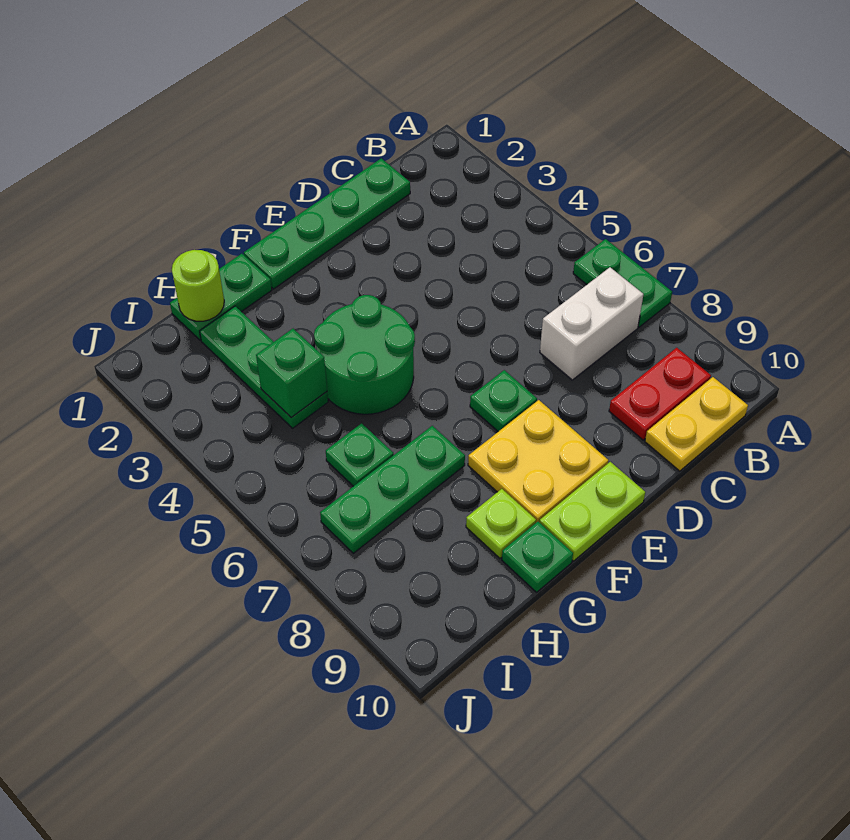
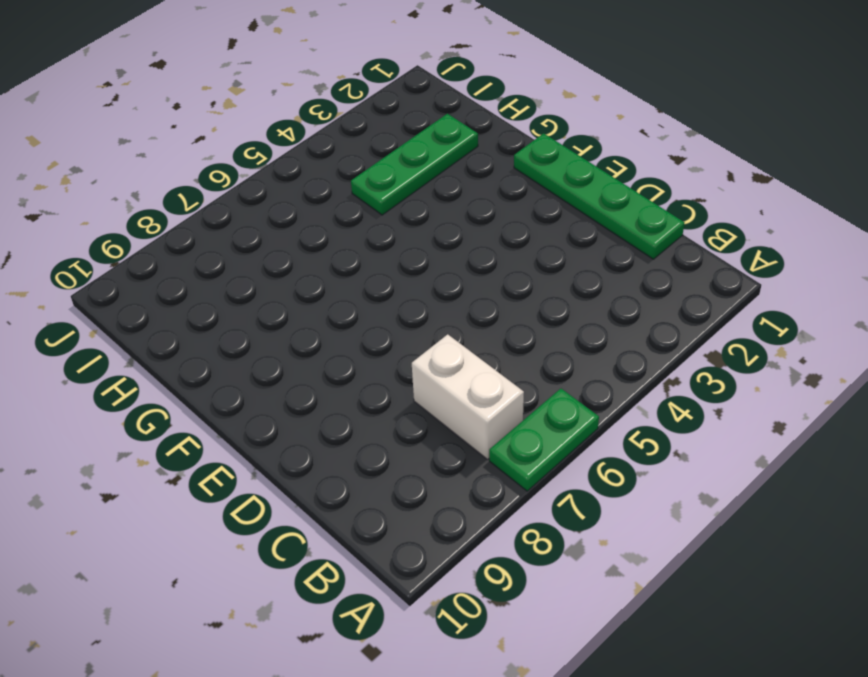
none -> red 1x2 plate [609,348,711,440]
none -> yellow 1x2 plate [645,377,748,471]
none -> green 1x1 plate [470,370,537,432]

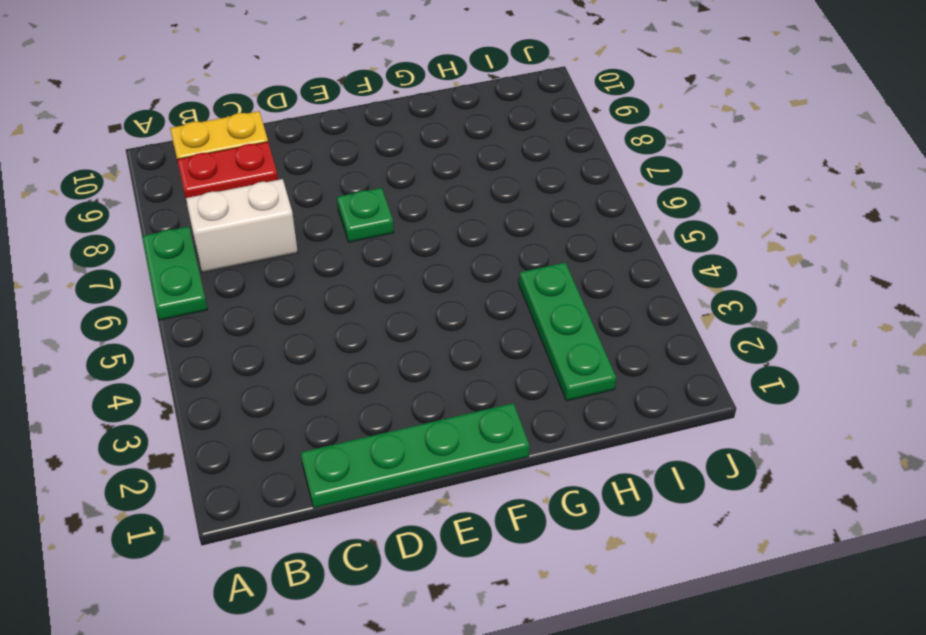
none -> yellow 2x2 plate [468,400,608,522]
none -> lime 1x2 plate [539,462,645,561]
none -> green 2x2 round brick [314,295,415,414]

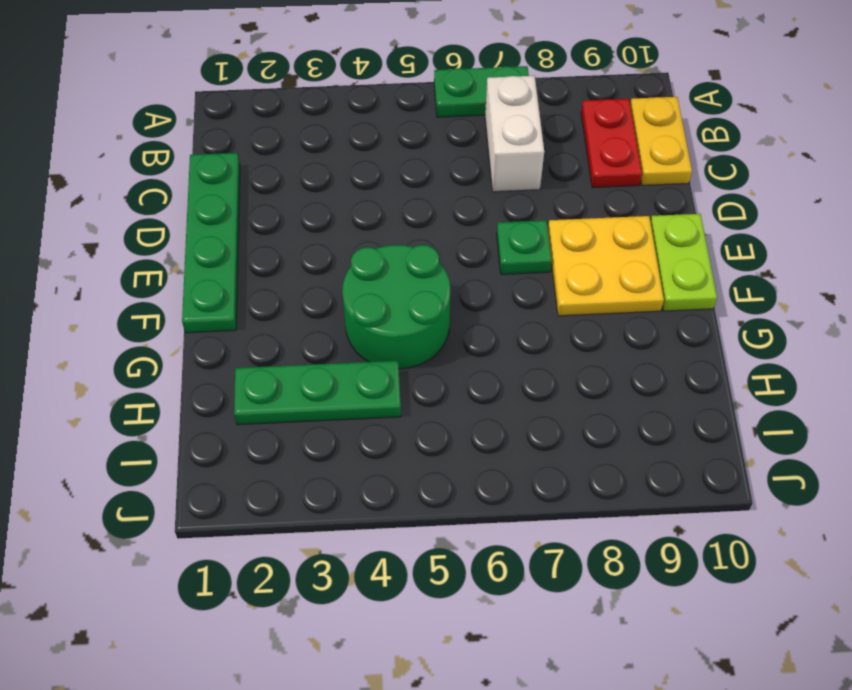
none -> green 1x2 plate [170,254,272,340]
none -> green 1x3 plate [320,426,465,553]
none -> lime 1x1 plate [466,489,536,558]

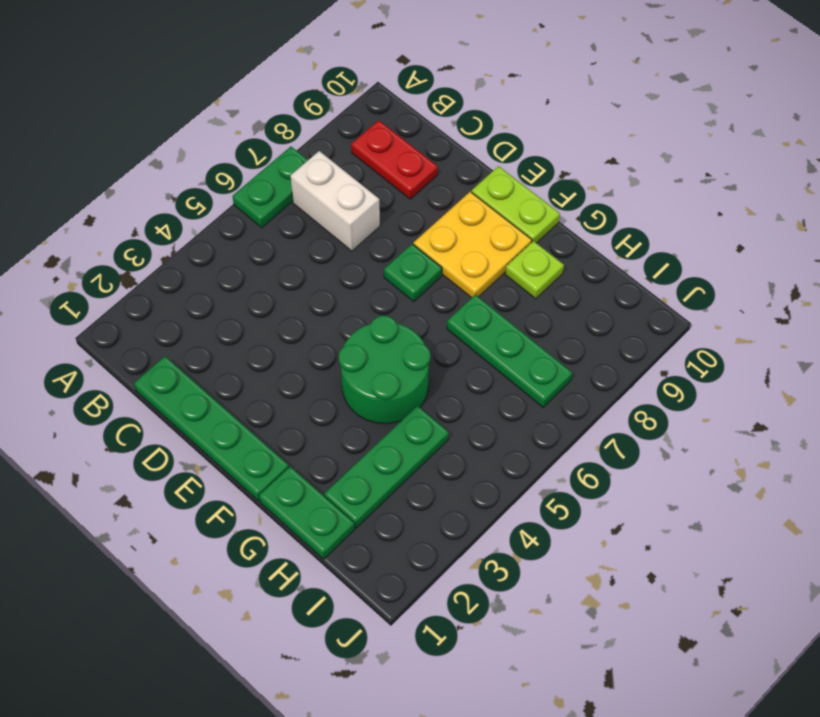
none -> yellow 1x2 plate [645,377,748,471]
none -> green 1x1 plate [502,522,573,592]
none -> green 1x1 plate [326,423,394,486]

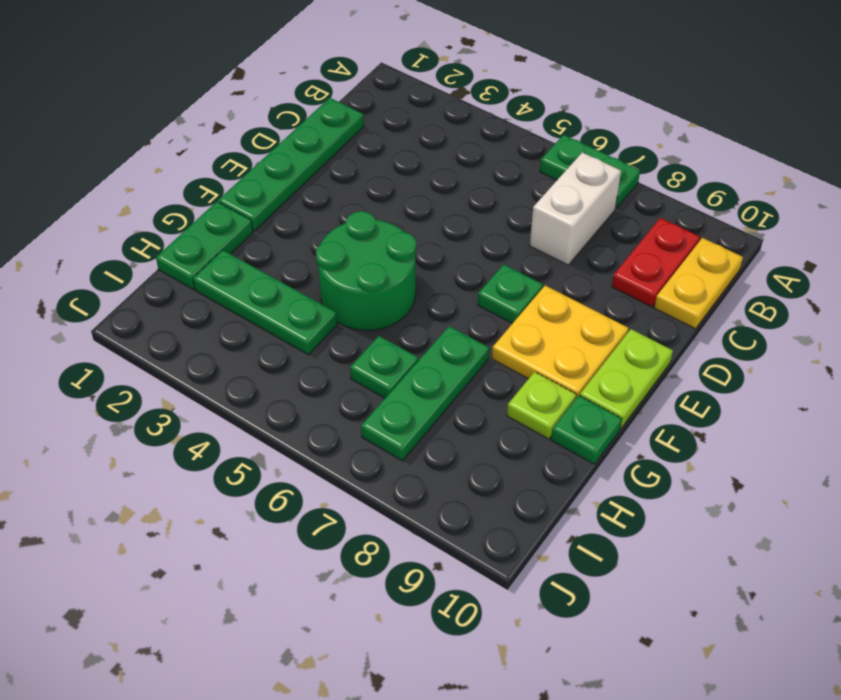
none -> lime 1x1 round brick [172,250,224,321]
none -> green 1x1 brick [256,329,327,418]

